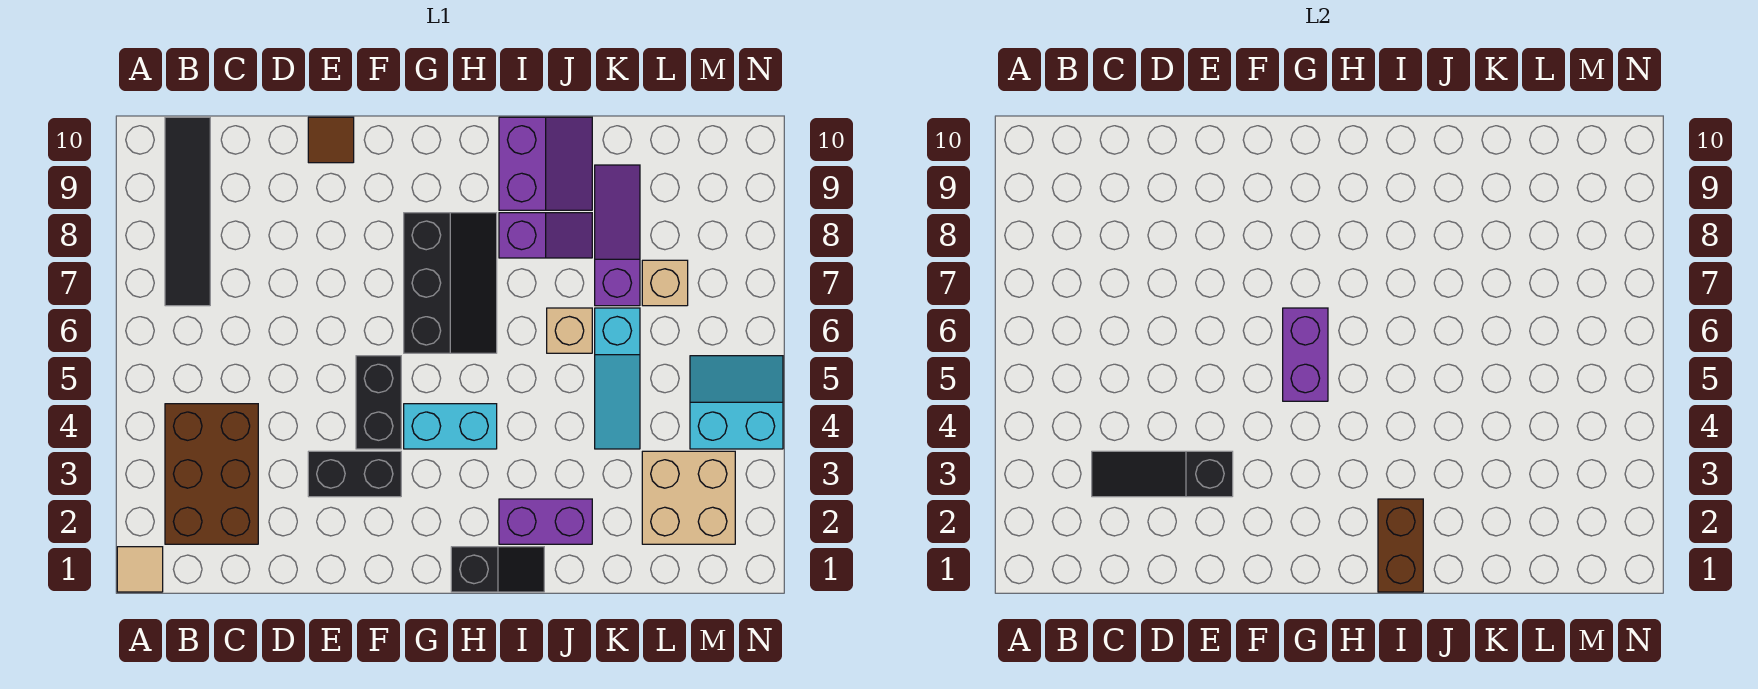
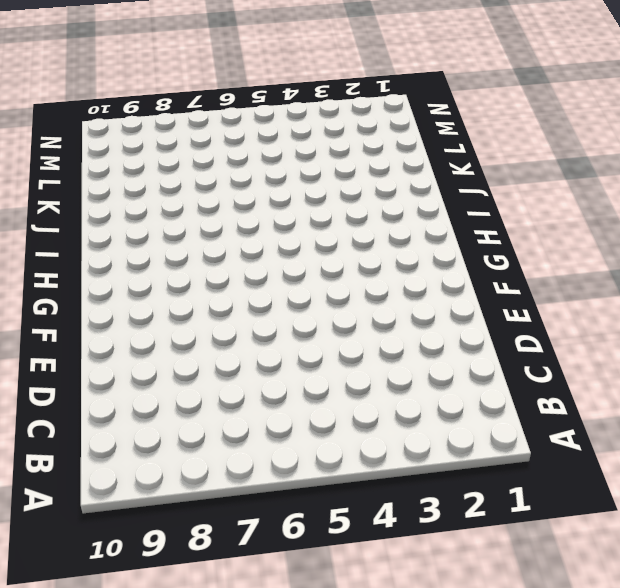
none -> tan 1x1 tile [117,547,163,592]
none -> brown 2x3 brick [165,404,258,544]
none -> black 1x4 tile [165,117,210,306]

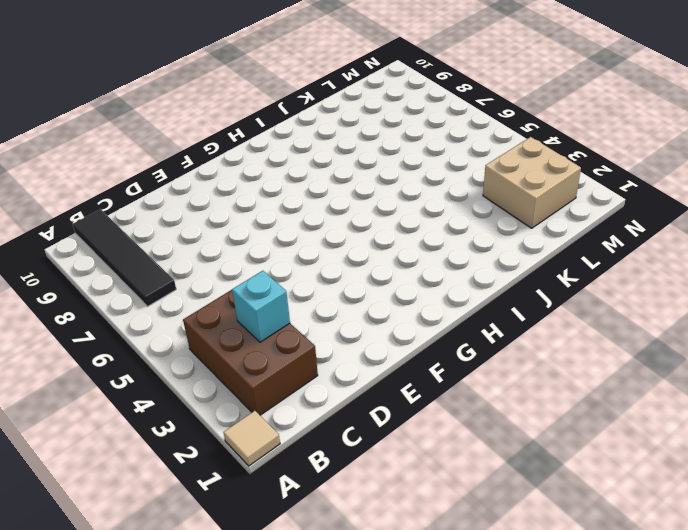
cyan 1x1 brick [232,271,290,342] -> black 1x3 slope [1092,451,1233,497]
none -> black 1x2 brick [308,451,401,497]
none -> brown 1x1 tile [308,117,354,163]
none -> black 1x2 brick [356,356,401,449]

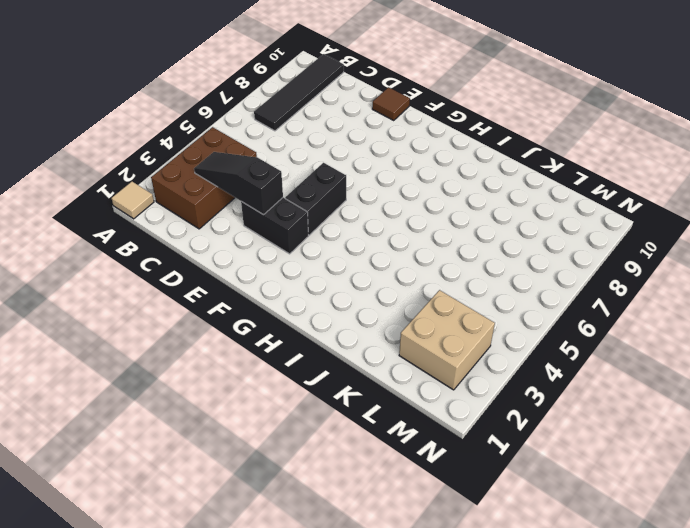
none -> cyan 1x2 brick [404,404,497,449]
none -> black 2x3 slope [404,213,497,353]
none -> black 1x2 slope [451,547,544,592]

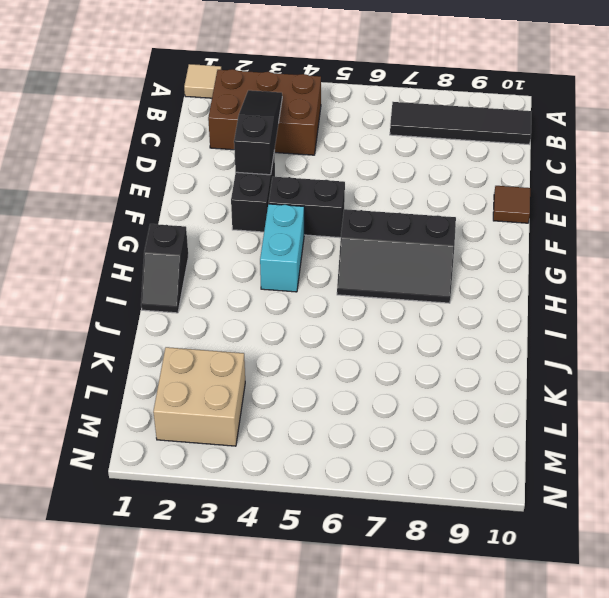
none -> purple 1x2 brick [499,499,592,544]
none -> purple 1x2 slope [499,213,592,258]
none -> purple 2x2 slope [499,117,592,210]

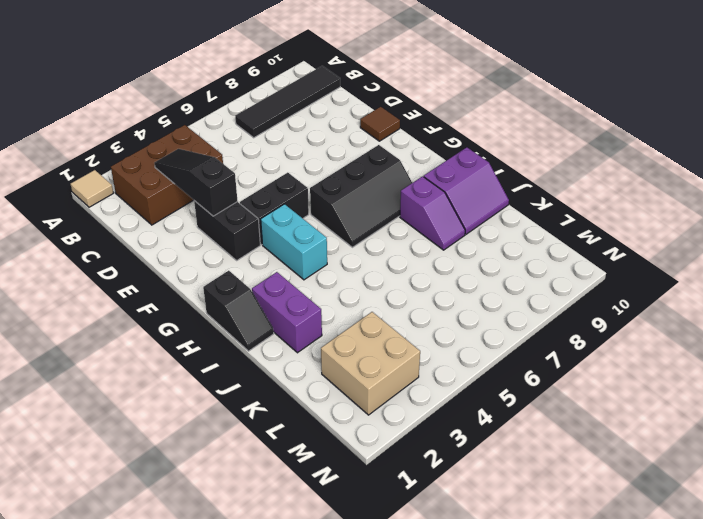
none -> tan 1x1 brick [547,308,592,353]
none -> cyan 1x3 slope [595,308,640,449]
none -> purple 1x3 slope [595,165,640,306]

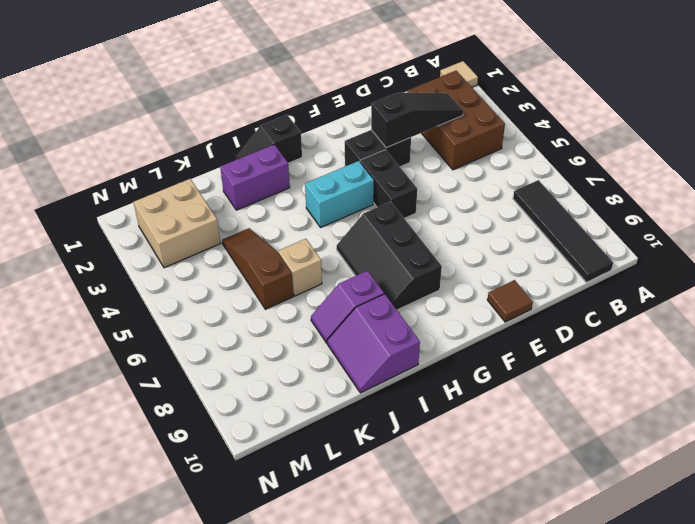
brown 1x3 slope [222,228,293,309] -> cyan 1x3 slope [595,308,640,449]
none -> purple 1x3 slope [595,165,640,306]
none -> tan 1x1 brick [642,260,688,306]
none -> cyan 2x2 slope [690,356,783,449]

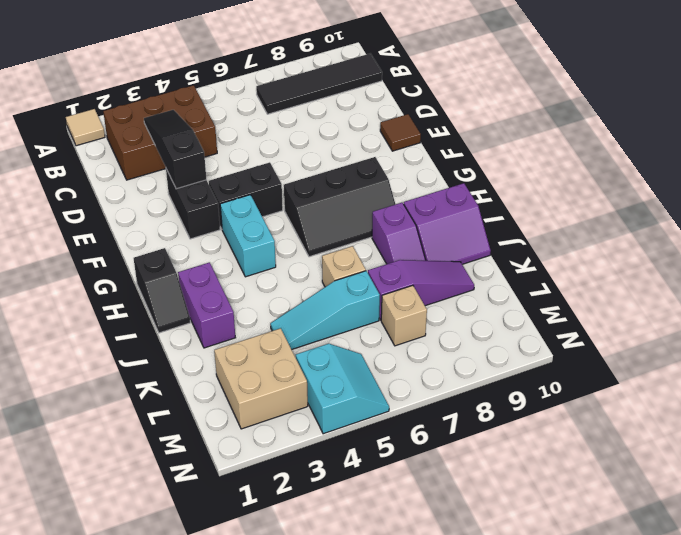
none -> purple 1x2 brick [1283,308,1328,401]
none -> brown 1x2 brick [1378,499,1423,592]

